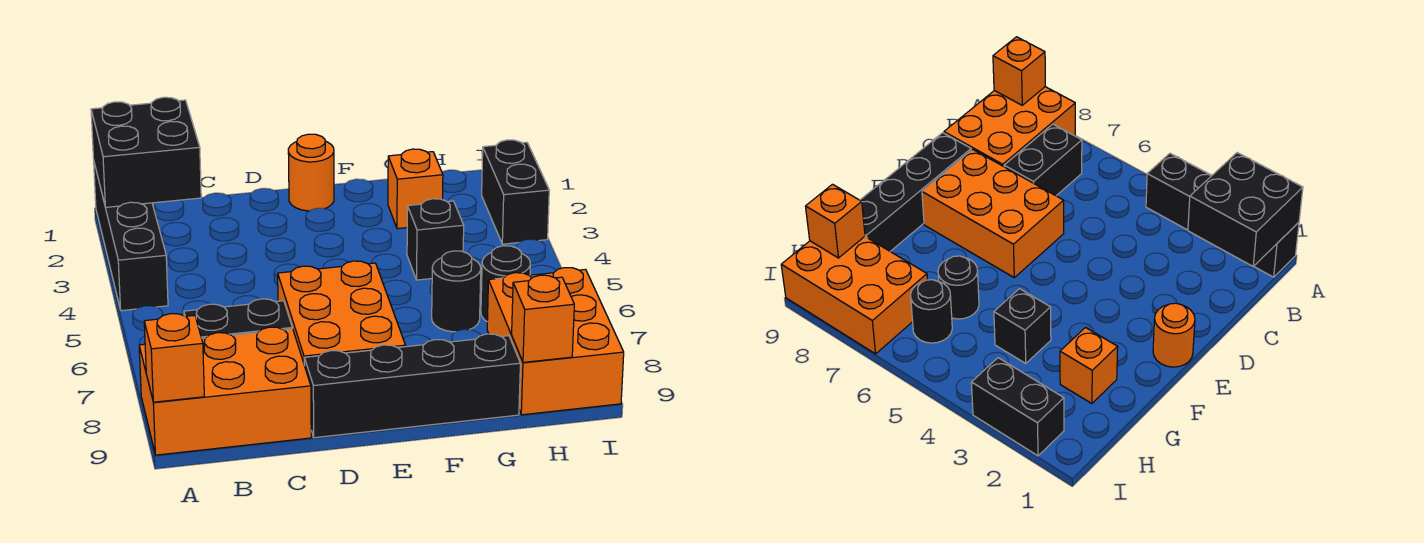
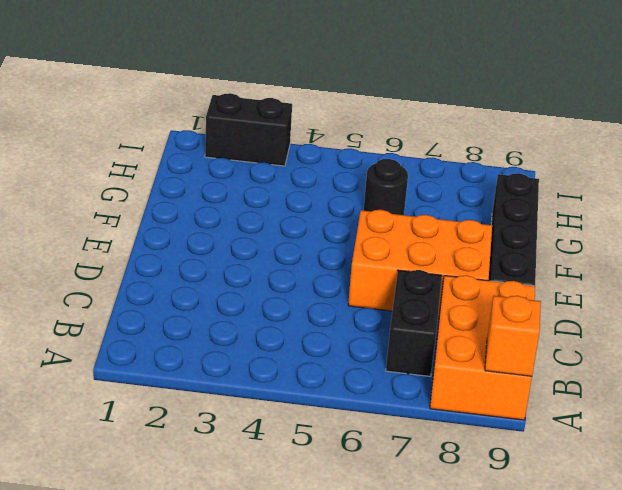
none -> black 1x4 brick [94,163,168,311]
none -> orange 1x1 round brick [288,134,334,211]
none -> orange 1x1 brick [388,149,443,229]

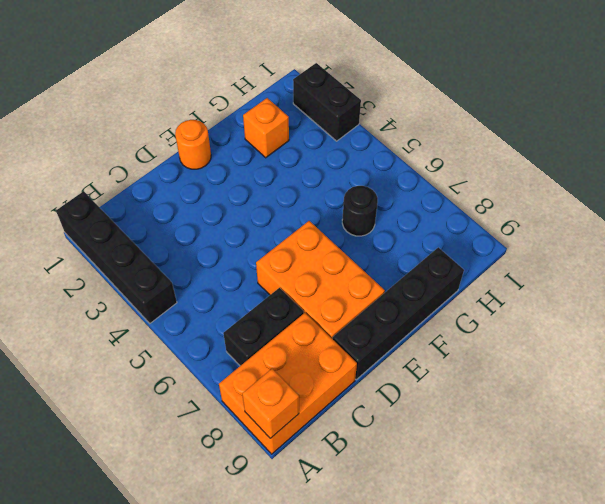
none -> black 1x1 brick [407,199,464,280]
none -> black 1x1 round brick [481,246,530,321]
none -> orange 2x3 brick [487,268,624,415]

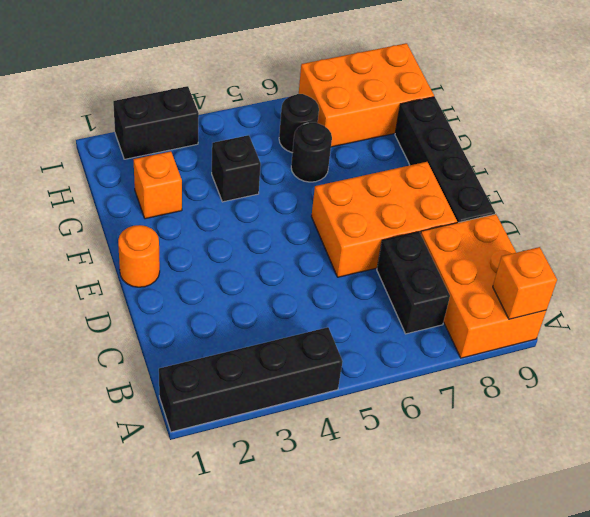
none -> black 2x2 brick [91,97,201,207]
none -> orange 1x1 brick [512,275,574,362]

